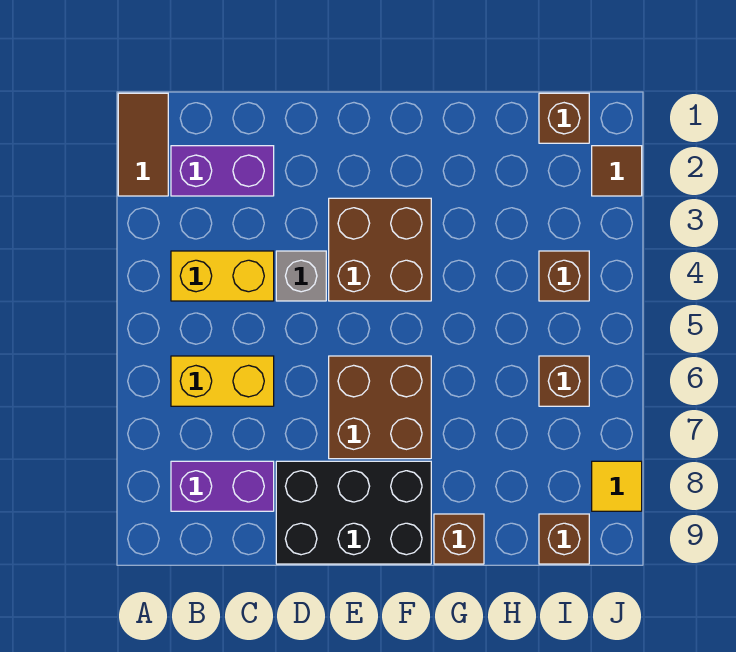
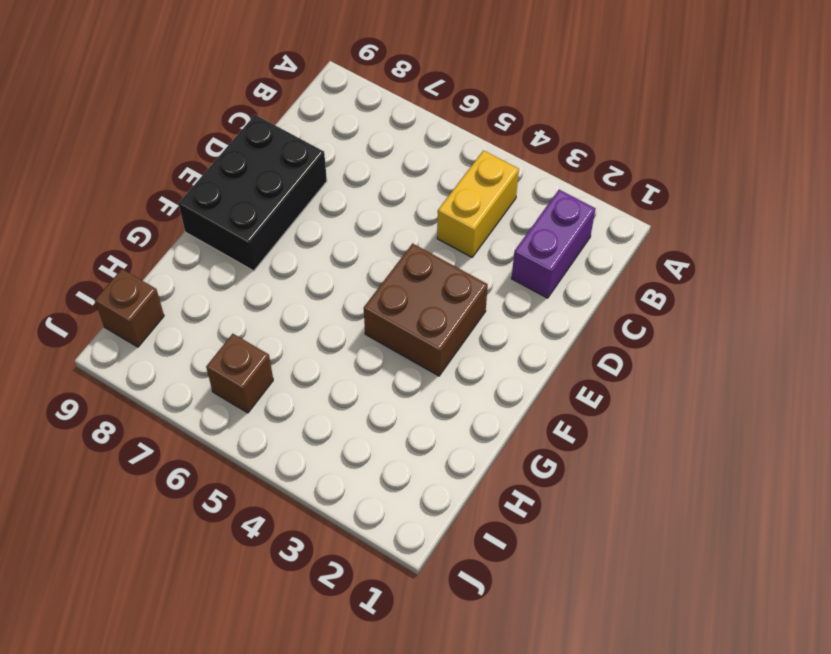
none -> brown 1x2 tile [118,93,168,196]
none -> yellow 1x2 brick [171,356,274,406]
none -> purple 1x2 brick [171,461,274,511]

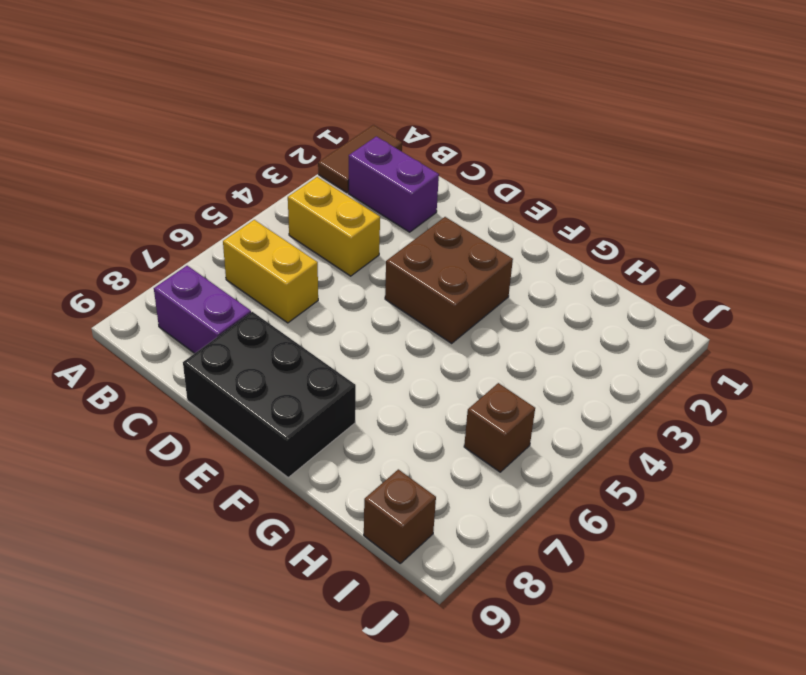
none -> grey 1x1 brick [276,251,326,301]
none -> brown 2x2 brick [329,356,431,459]
none -> brown 1x1 brick [434,514,484,564]

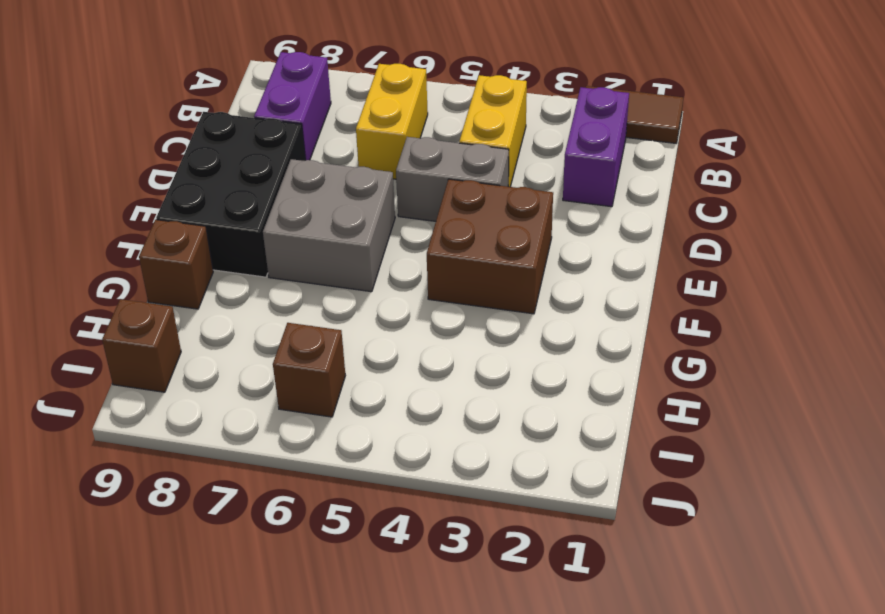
grey 1x2 brick [396,137,509,221] -> grey 1x1 brick [276,251,326,301]
grey 2x2 brick [263,159,395,292] -> brown 2x2 brick [329,356,431,459]
none -> brown 1x1 brick [539,93,589,143]
none -> brown 1x1 brick [539,251,589,301]
none -> brown 1x1 tile [592,146,642,196]

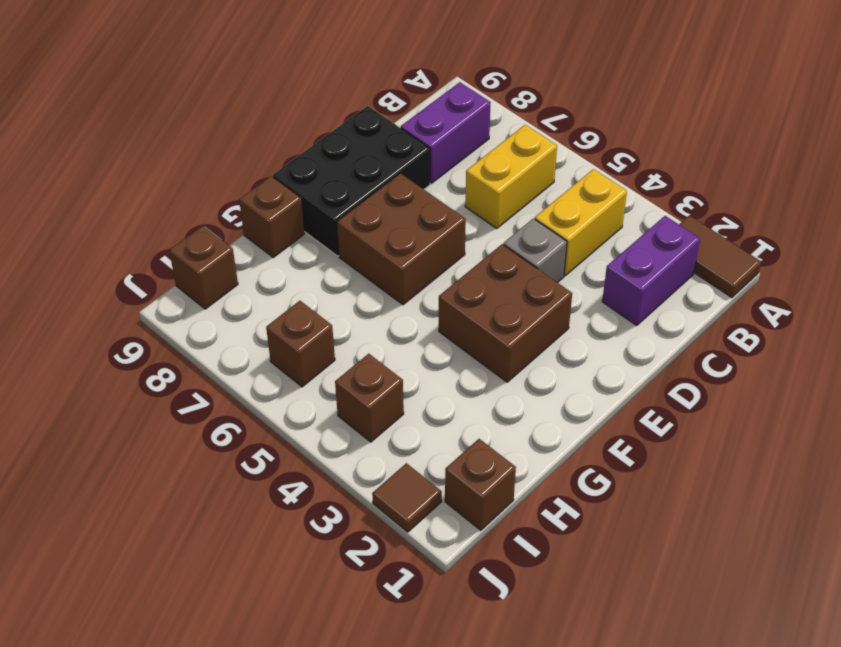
none -> yellow 1x1 tile [592,461,642,511]

